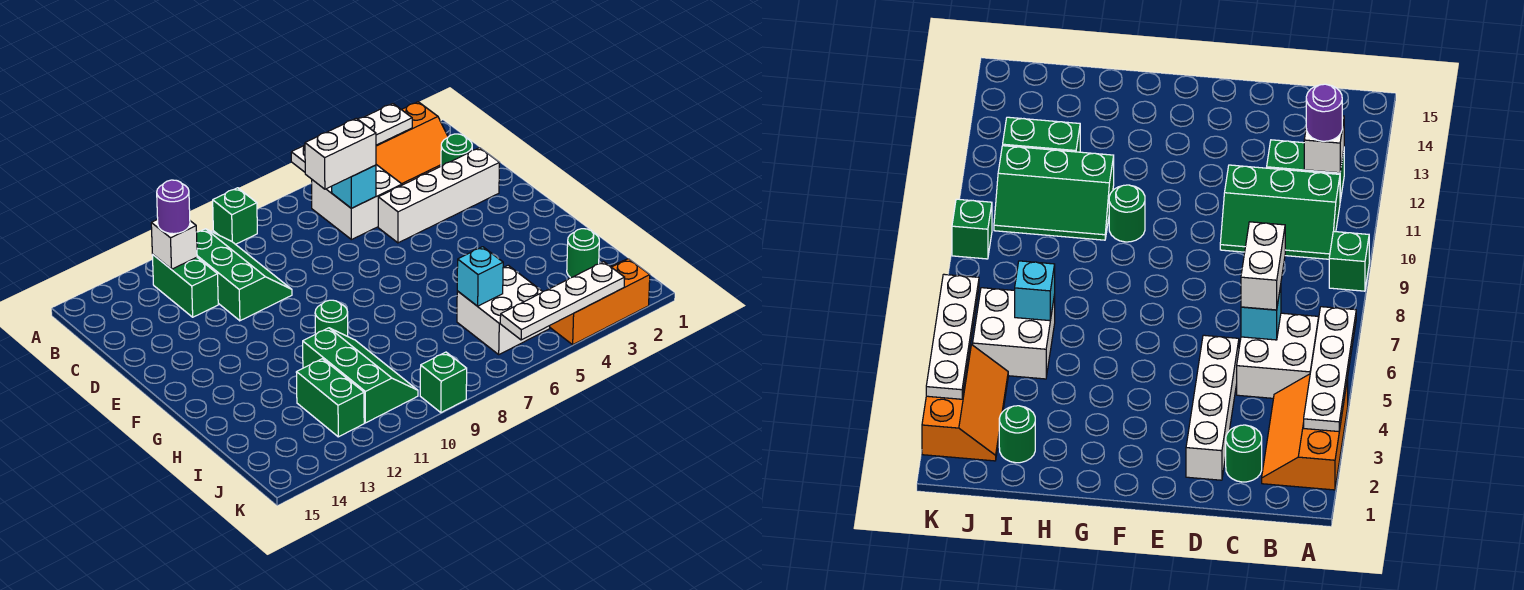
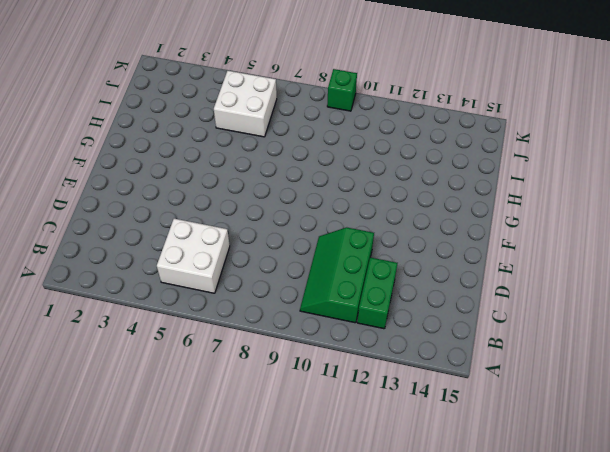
none -> orange 2x3 slope [376,102,448,185]
none -> green 1x1 brick [213,188,257,244]
none -> green 1x1 round brick [441,134,472,166]

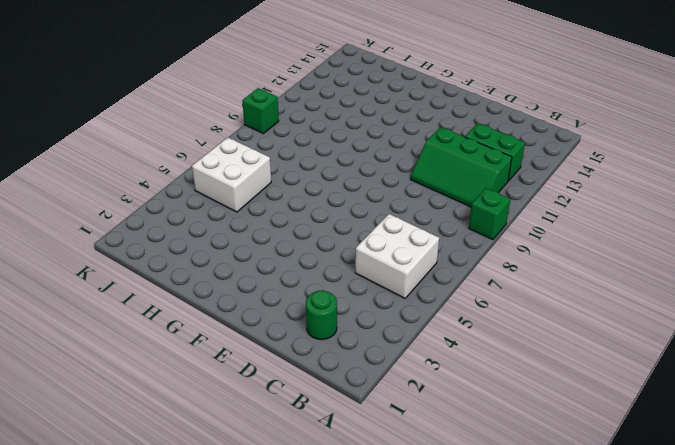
none -> orange 2x3 slope [376,102,448,185]
none -> white 1x4 brick [378,148,499,243]
none -> green 1x1 round brick [315,300,348,336]

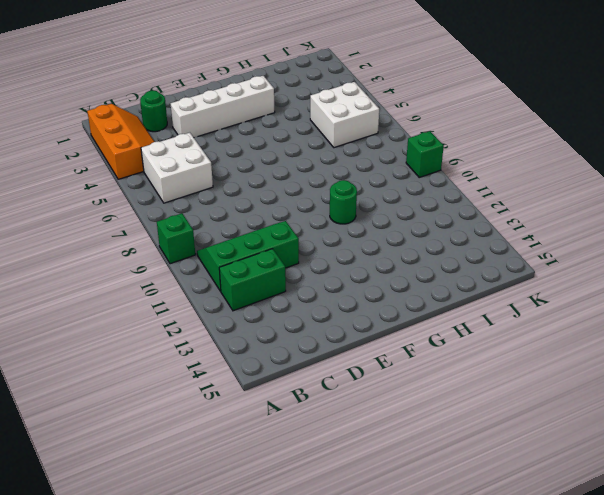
white 1x4 brick [171,76,275,138] -> white 1x4 brick turned to [378,148,499,243]
none -> green 2x3 slope [303,328,418,423]
none -> green 1x1 round brick [567,229,599,278]
none -> green 1x2 brick [296,359,364,437]

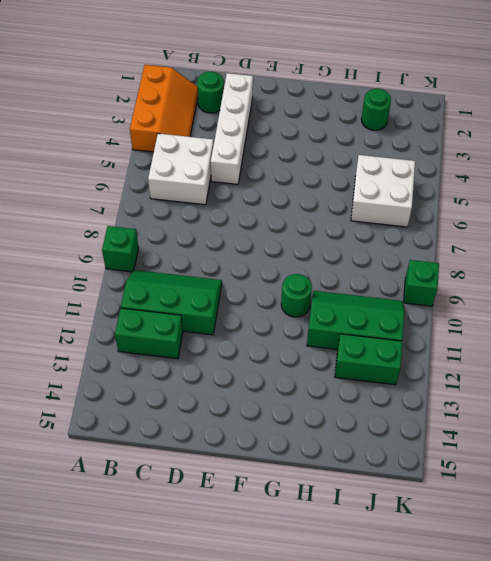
none -> orange 2x3 slope [550,259,650,345]
none -> white 1x4 plate [291,103,412,172]
none -> white 1x1 brick [151,219,197,269]

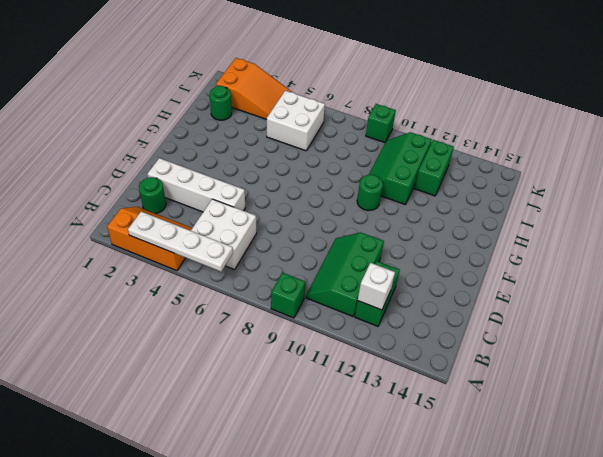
orange 2x3 slope [216,58,292,119] -> orange 2x3 slope turned to [550,259,650,345]
none -> cyan 1x1 brick [332,165,376,208]
none -> cyan 1x1 brick [457,247,503,306]
none -> white 1x4 plate [500,262,625,340]

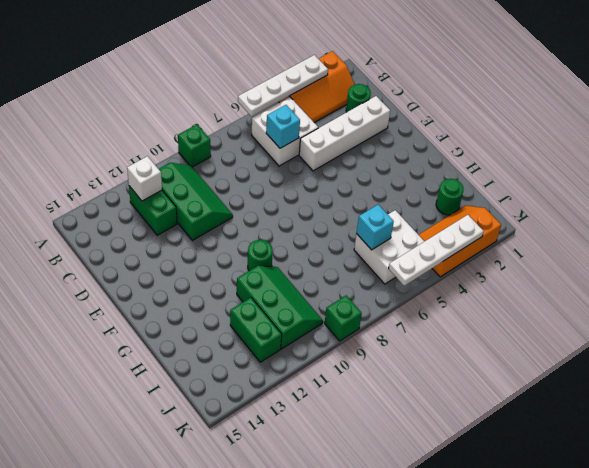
none -> purple 1x1 round brick [157,180,190,234]
none -> white 1x2 brick [305,118,376,189]

